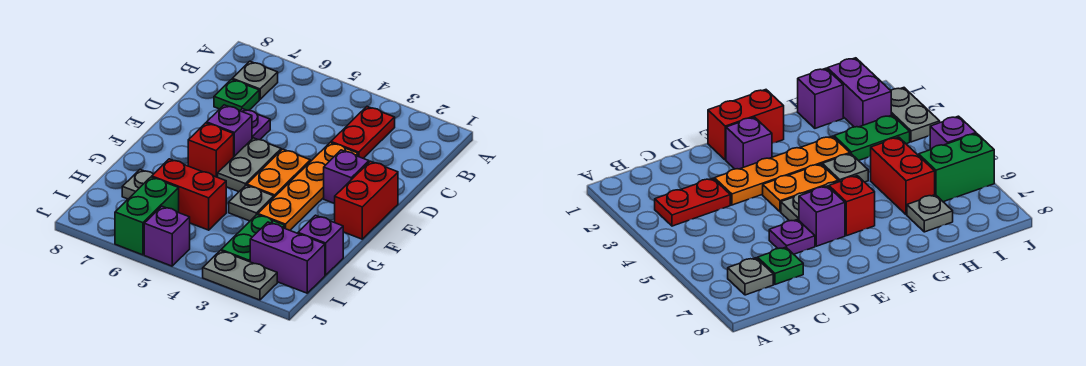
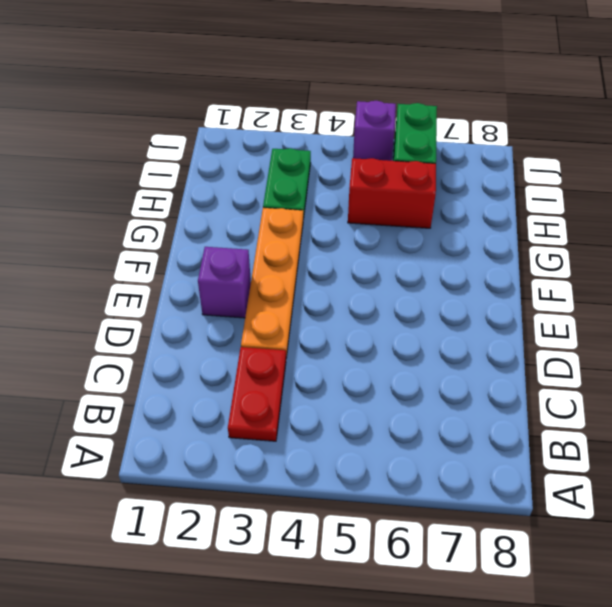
none -> grey 1x1 plate [232,61,278,99]
none -> green 1x1 plate [214,79,259,111]
none -> purple 1x1 plate [240,109,270,140]

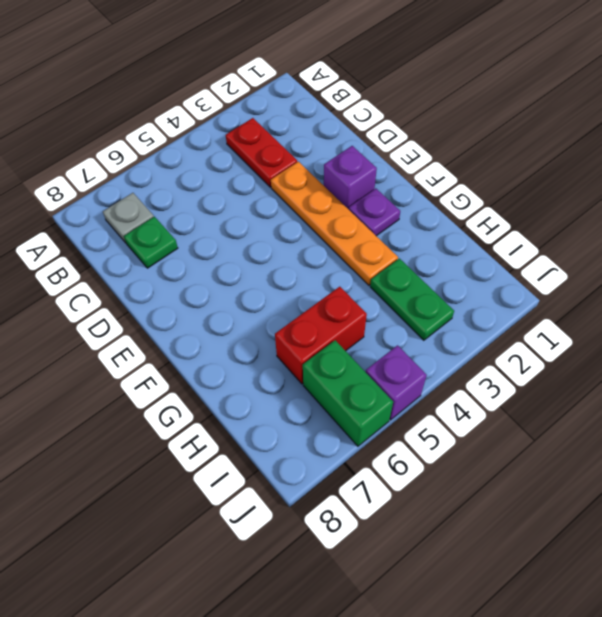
purple 1x1 plate [348,188,400,236] -> purple 1x1 plate moved to [240,109,270,140]
none -> red 1x2 brick [335,161,398,239]
none -> orange 1x2 plate [247,149,310,197]
none -> grey 1x2 plate [218,138,281,192]

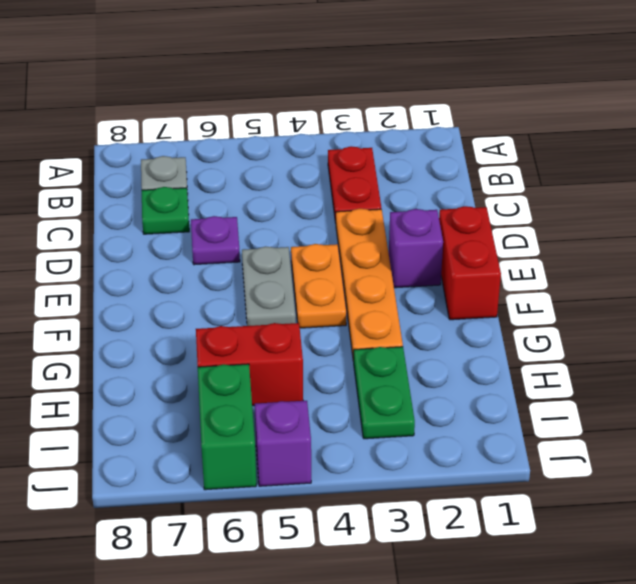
none -> purple 1x1 brick [207,105,252,156]
none -> red 1x1 brick [188,123,234,177]
none -> grey 1x1 plate [229,185,274,221]

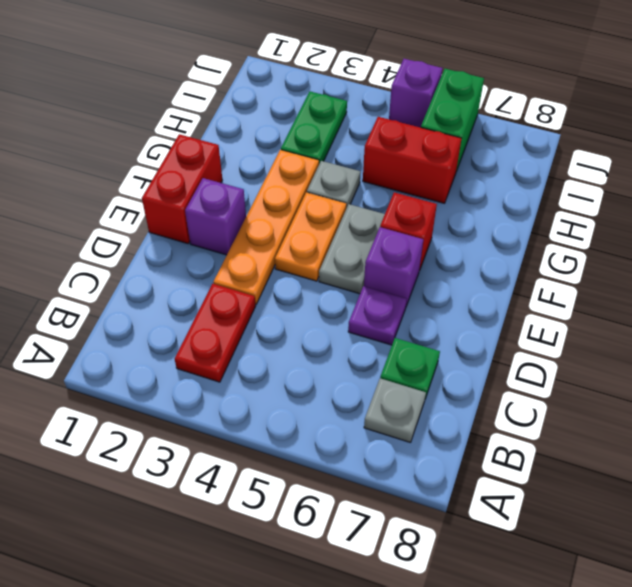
none -> purple 1x1 brick [298,215,343,275]
none -> grey 1x1 plate [122,169,153,199]
none -> purple 1x2 brick [250,222,325,293]

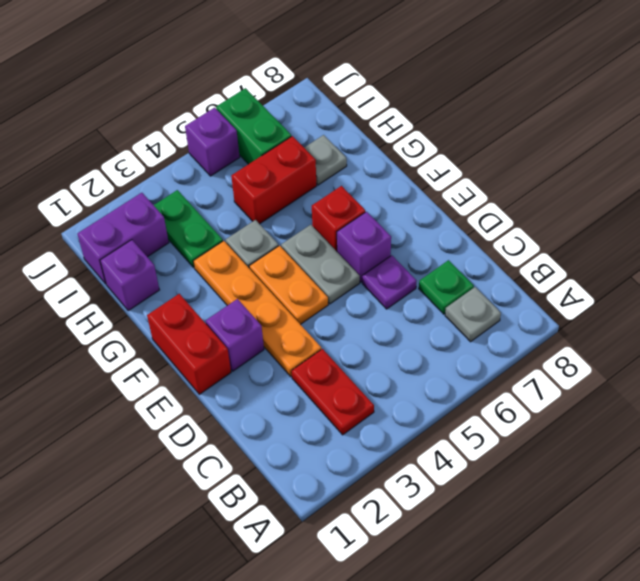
none -> grey 1x2 plate [203,251,277,300]

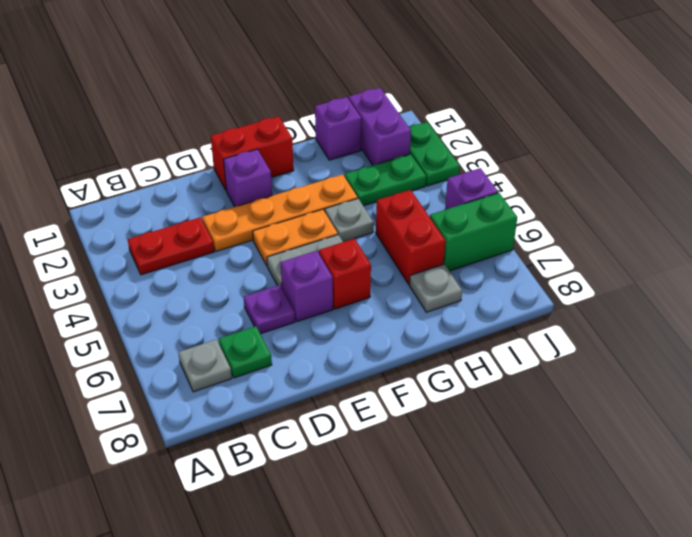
green 1x2 plate [409,122,460,186] -> grey 1x2 plate [203,251,277,300]

